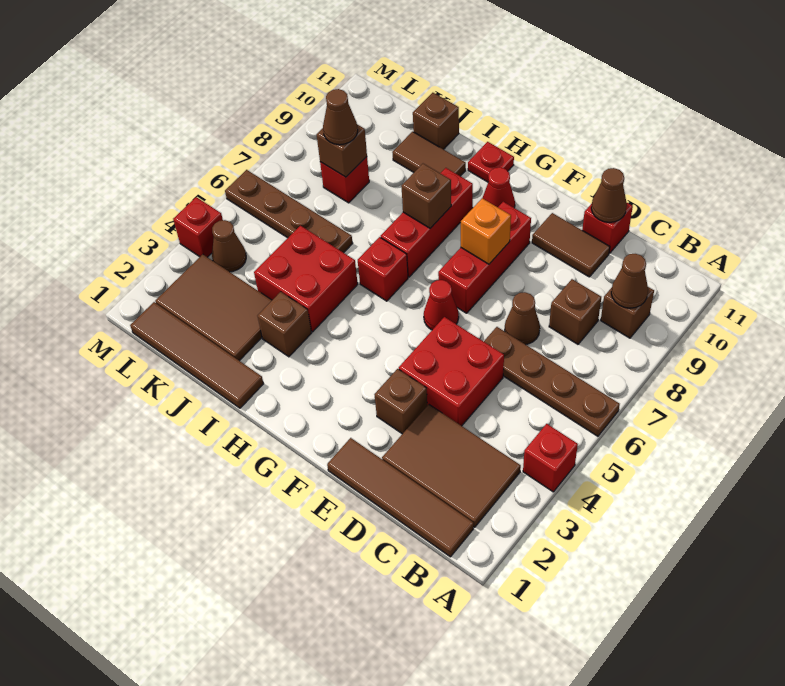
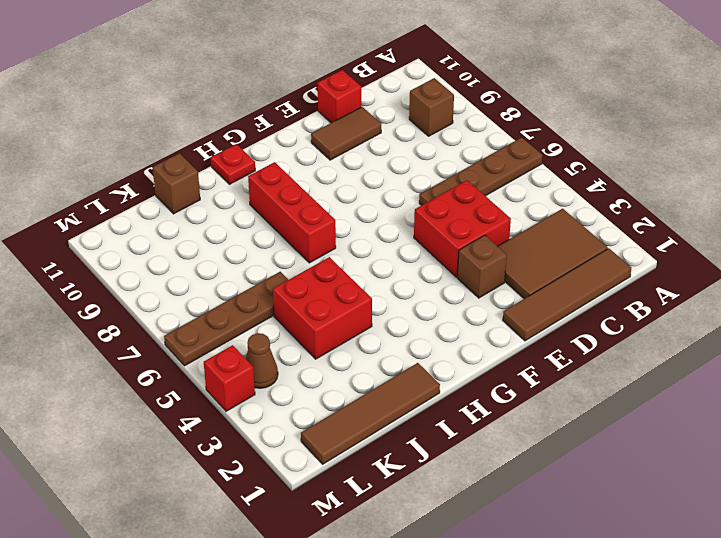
none -> red 1x1 brick [523,424,578,492]
none -> brown 1x1 brick [549,279,601,344]
none -> brown 1x1 cone [505,292,540,345]
none -> red 1x1 cone [424,280,459,330]

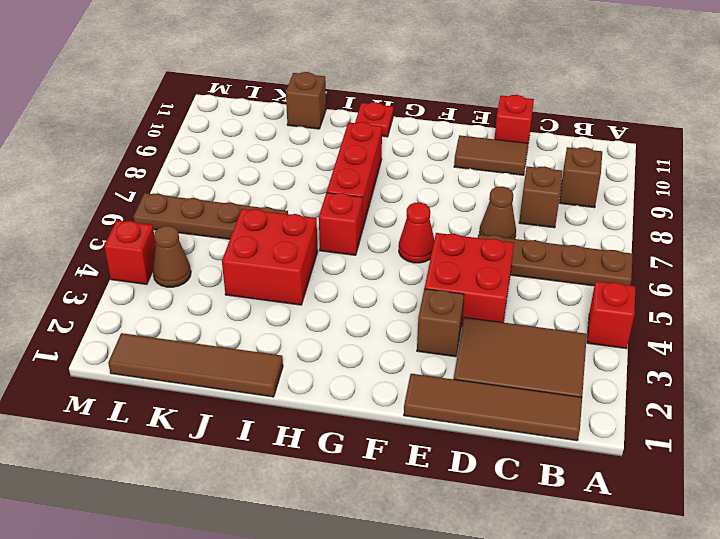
none -> red 1x3 brick [438,202,531,313]
none -> red 1x1 cone [483,167,515,208]
none -> brown 1x1 brick [258,292,311,357]
none -> brown 1x2 tile [392,132,466,176]

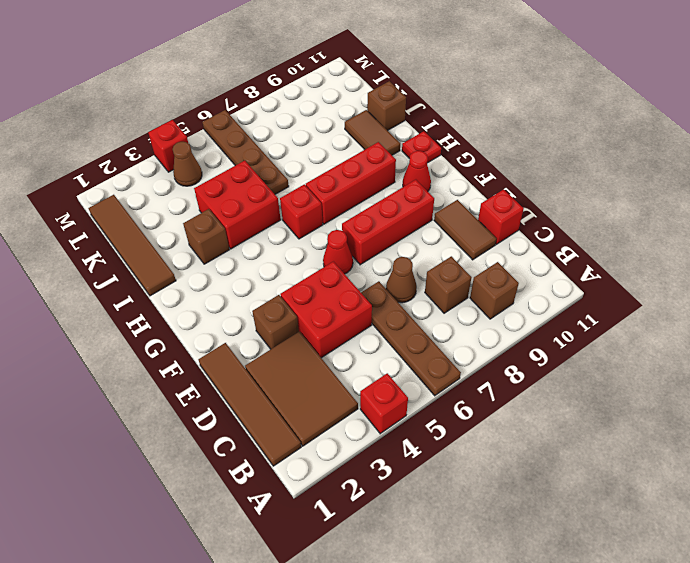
none -> brown 2x3 tile [155,254,272,361]
none -> red 1x1 brick [320,157,369,203]
none -> brown 1x1 cone [611,254,648,308]
none -> brown 1x1 cone [591,168,627,222]

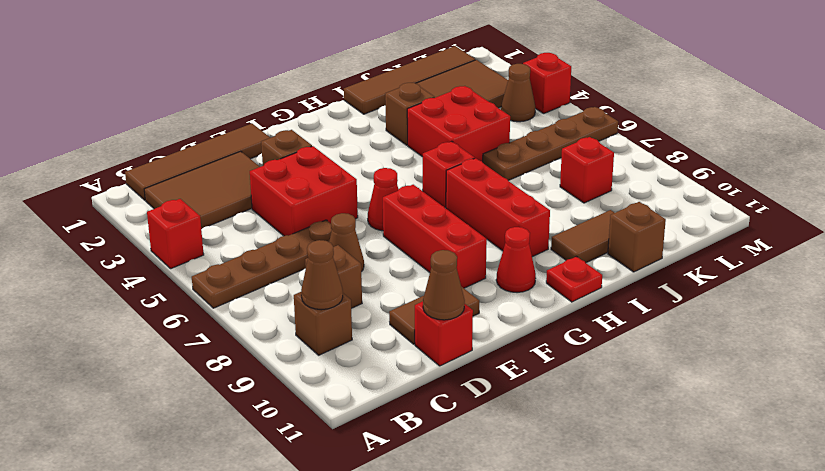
none -> orange 1x1 brick [461,198,511,264]
none -> brown 1x1 brick [401,164,451,228]
none -> brown 1x1 brick [317,124,367,177]
none -> brown 1x1 cone [323,89,358,145]

